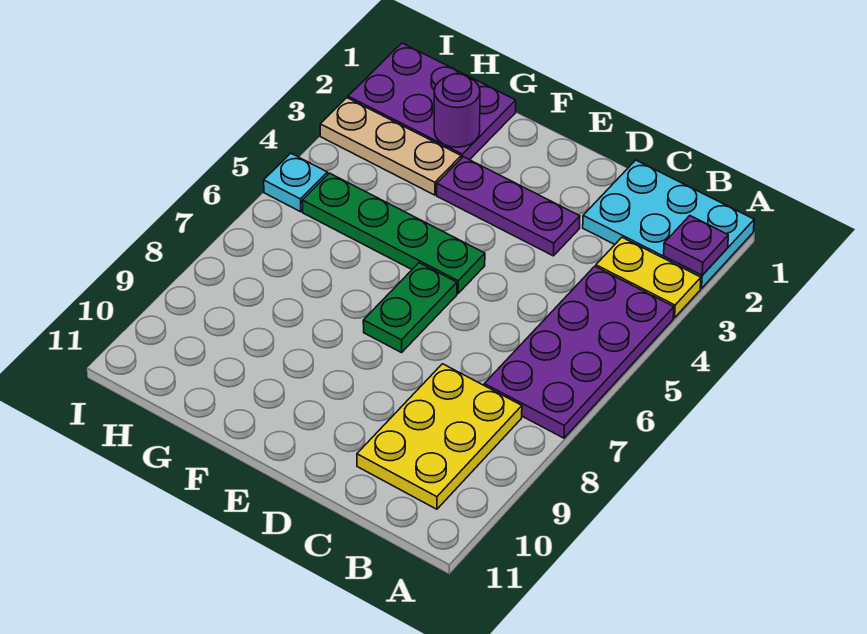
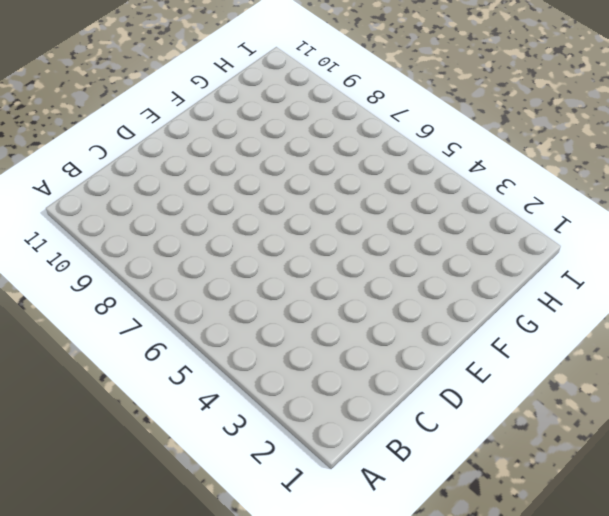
none -> cyan 2x3 plate [583,160,754,289]
none -> yellow 1x2 plate [596,237,701,318]
none -> purple 2x4 plate [484,266,674,438]

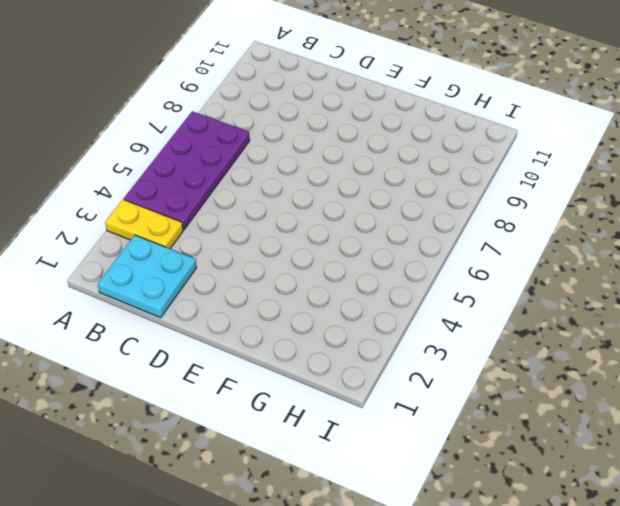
cyan 2x2 plate [98,235,197,318] -> cyan 2x3 plate [583,160,754,289]
none -> yellow 2x3 plate [357,364,522,509]
none -> purple 1x3 plate [437,157,580,256]
none -> green 1x4 plate [302,173,485,293]

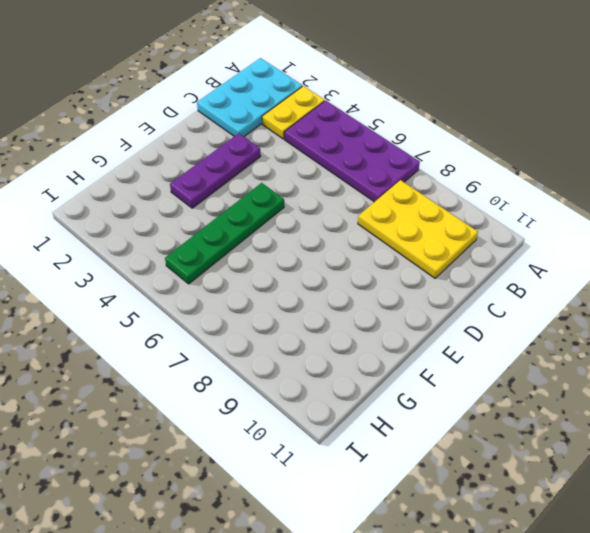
none -> green 1x2 plate [363,263,457,353]
none -> purple 2x3 plate [348,43,516,160]
none -> tan 1x3 plate [320,98,461,195]

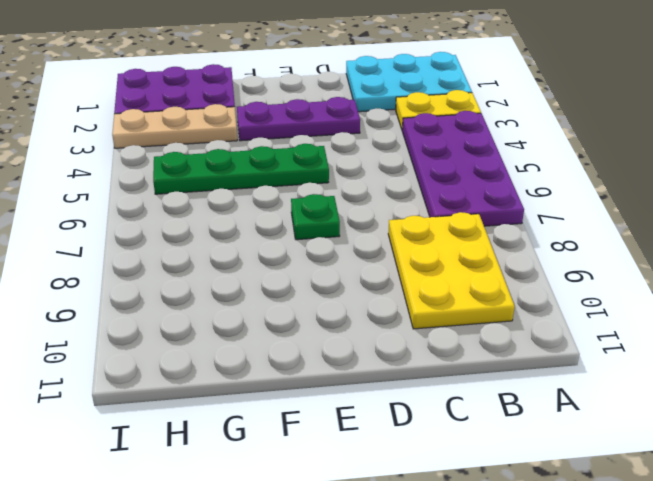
green 1x1 plate [291,194,340,240] -> green 1x2 plate [363,263,457,353]
none -> cyan 1x1 plate [264,153,328,212]
none -> purple 1x1 plate [664,216,728,275]
none -> purple 1x1 round brick [434,74,480,147]

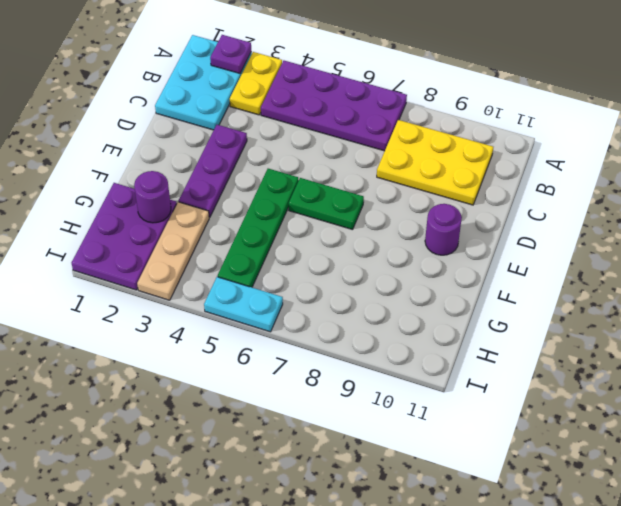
purple 1x1 round brick [425,204,462,255] -> none
cyan 1x2 plate [204,277,283,332] -> cyan 1x1 plate [264,153,328,212]

